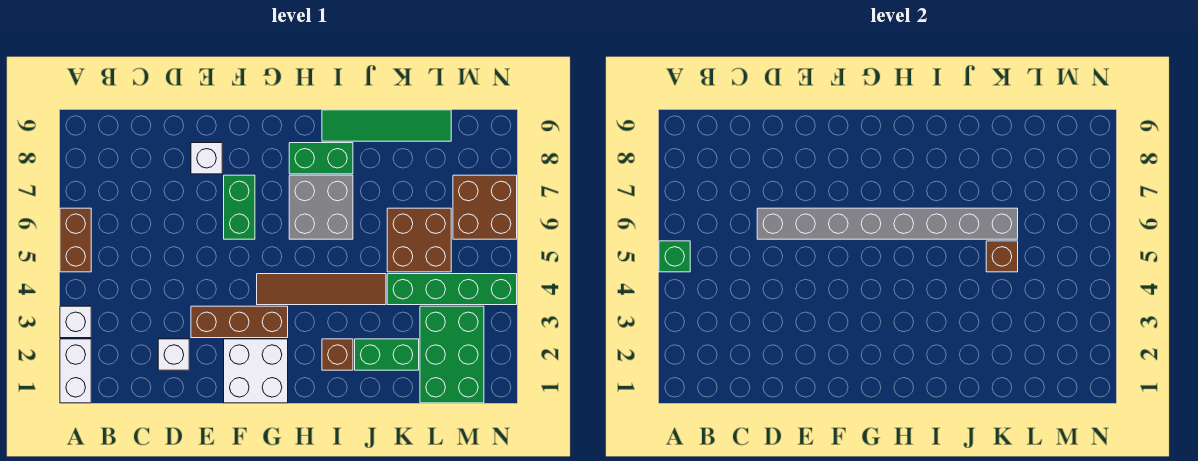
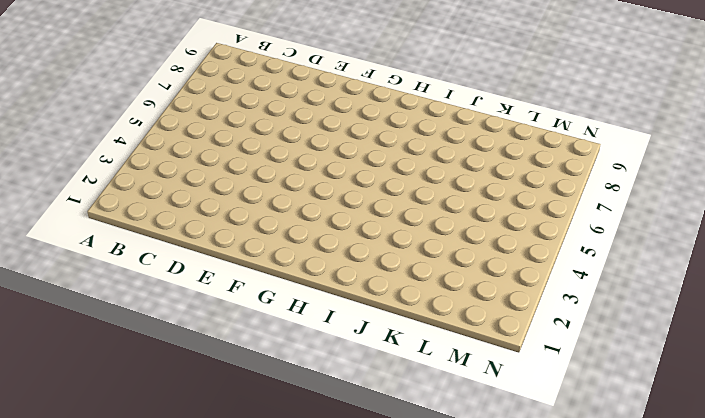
none -> white 1x2 brick [60,339,91,403]
none -> white 1x1 brick [60,306,91,338]
none -> brown 1x2 brick [60,208,91,272]

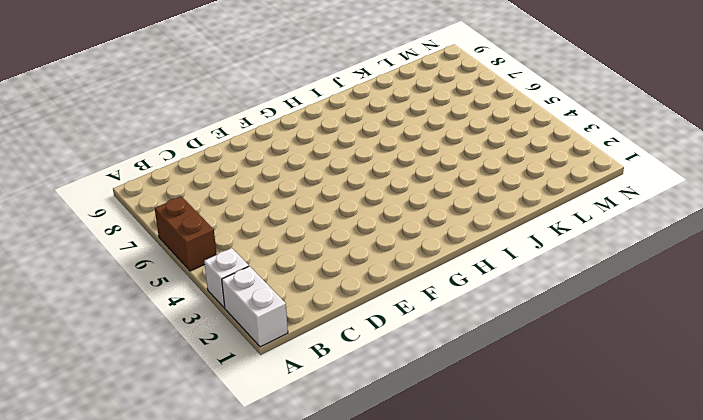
none -> white 1x1 brick [158,339,189,370]
none -> brown 1x3 brick [191,306,288,338]
none -> white 1x1 brick [191,143,222,174]

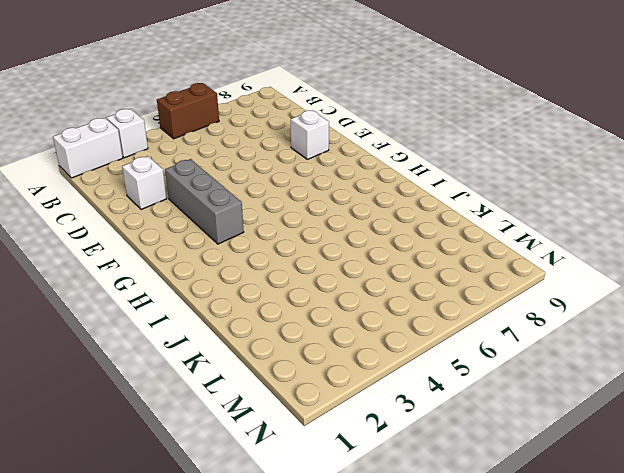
grey 1x3 brick [165,159,244,244] -> brown 1x3 brick [191,306,288,338]
none -> white 2x2 brick [224,339,288,403]
none -> green 1x2 brick [224,175,255,239]
none -> brown 1x4 tile [257,274,386,305]

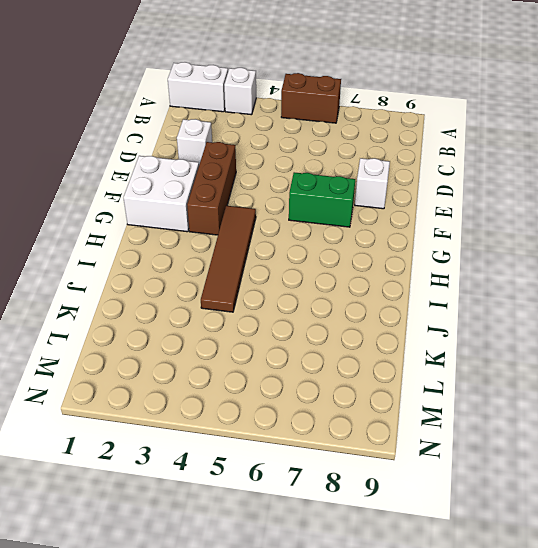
none -> grey 2x2 brick [289,175,353,239]
none -> green 1x2 brick [289,143,353,174]
none -> brown 1x1 brick [322,339,353,370]

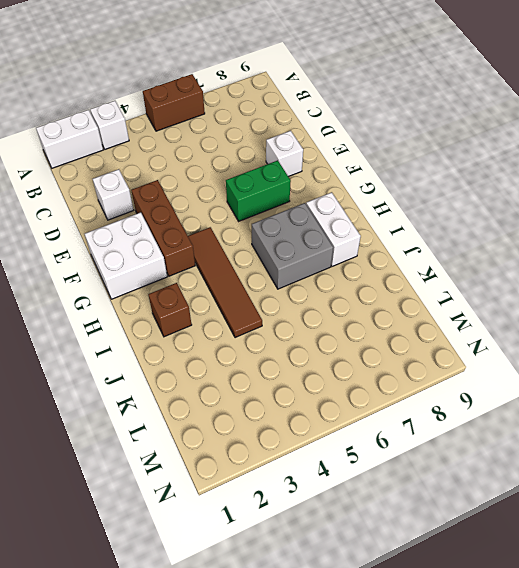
white 1x2 brick [306,192,361,266] -> green 1x2 brick [289,143,353,174]
none -> green 1x4 tile [322,110,451,141]
none -> green 1x2 brick [355,339,419,370]
none -> green 1x4 brick [387,274,517,305]

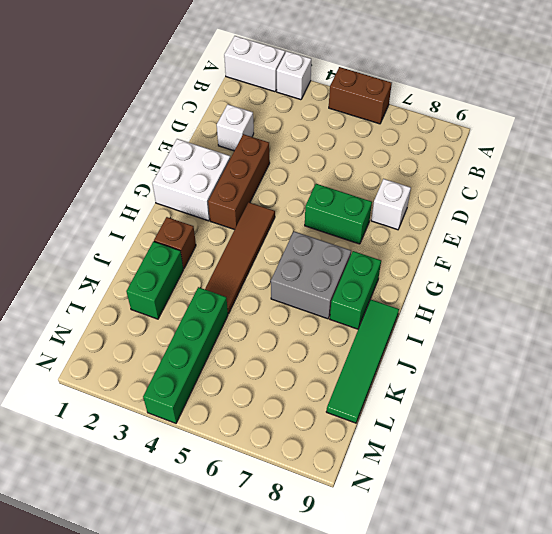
none -> brown 2x2 brick [387,208,451,272]
none -> green 2x3 brick [420,306,484,403]
none -> brown 2x2 brick [453,175,517,239]

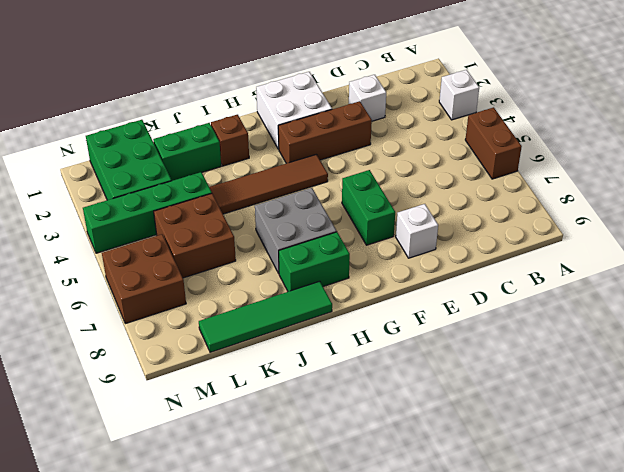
none -> white 1x2 brick [60,339,91,403]
none -> green 1x1 brick [659,241,690,272]
none -> grey 1x8 brick [757,208,1018,239]

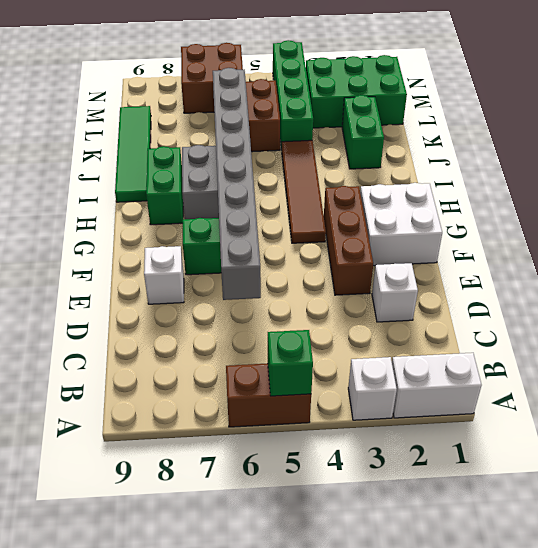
none -> brown 1x1 brick [322,339,353,370]
none -> brown 1x1 brick [986,241,1018,272]

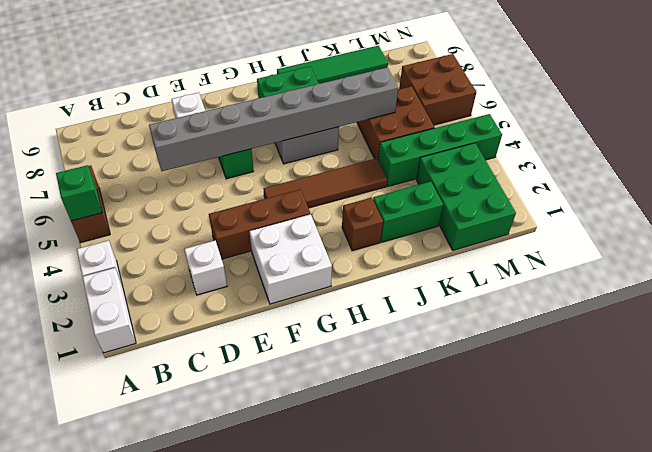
none -> brown 1x1 brick [986,241,1018,272]

